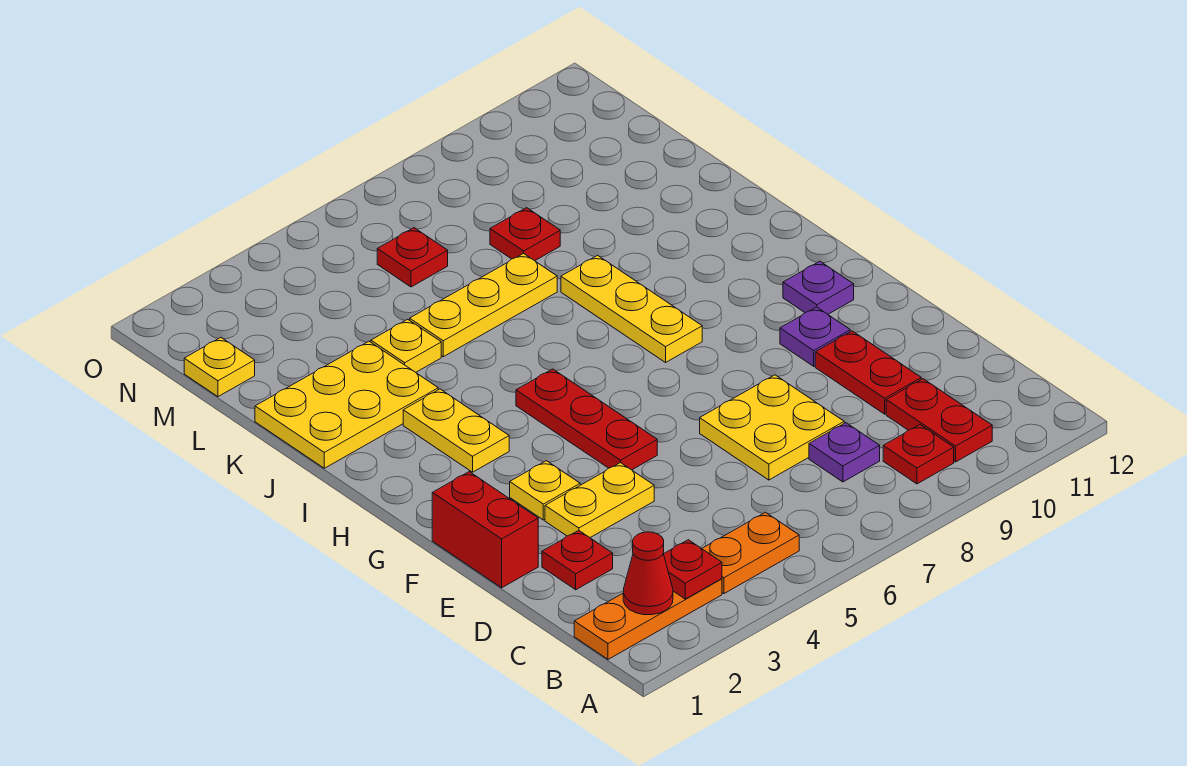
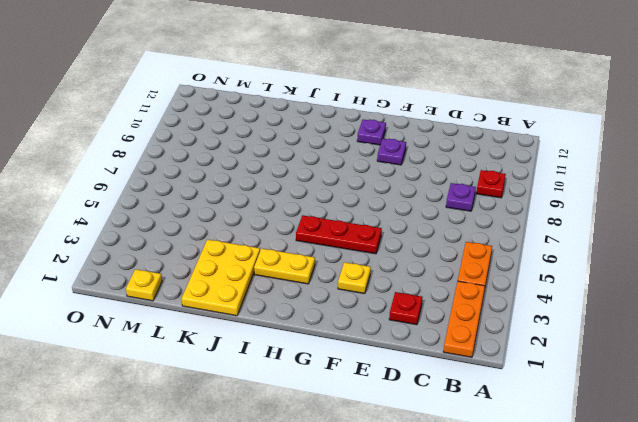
none -> red 1x2 plate [886,379,992,462]
none -> yellow 2x2 plate [700,375,844,480]
none -> red 1x2 plate [815,331,921,414]

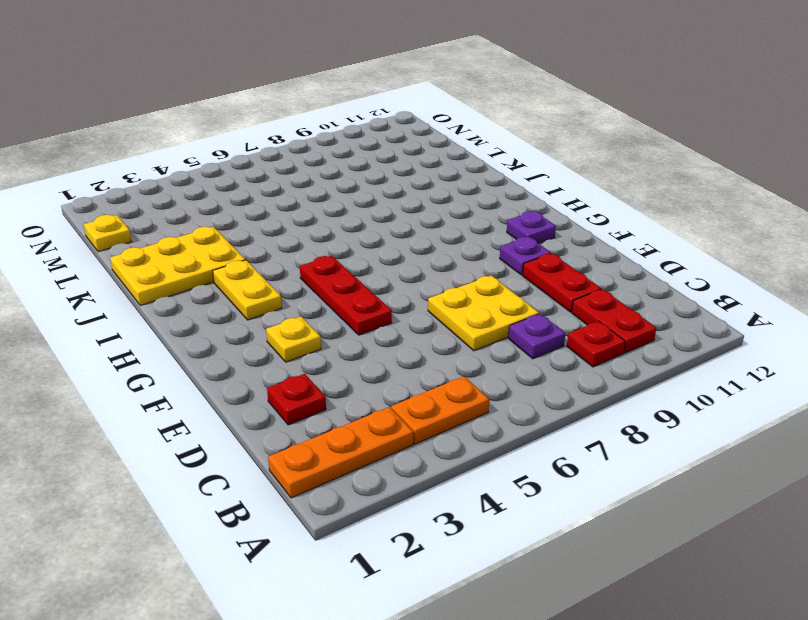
none -> red 1x2 brick [432,472,538,588]
none -> yellow 1x2 plate [545,463,654,538]
none -> yellow 1x3 plate [561,255,702,362]

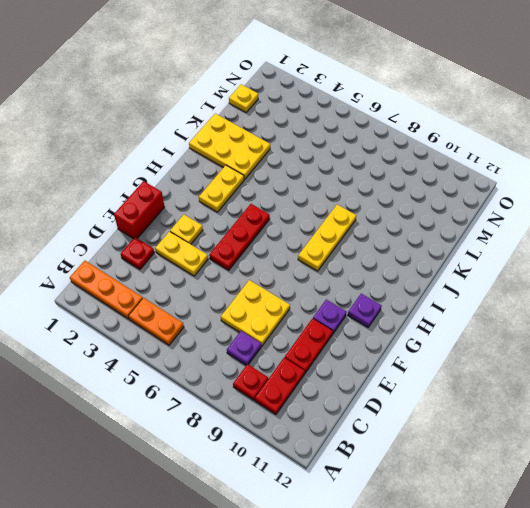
none -> yellow 1x1 plate [371,319,441,372]
none -> yellow 1x3 plate [410,253,557,357]
none -> red 1x1 plate [490,208,560,261]

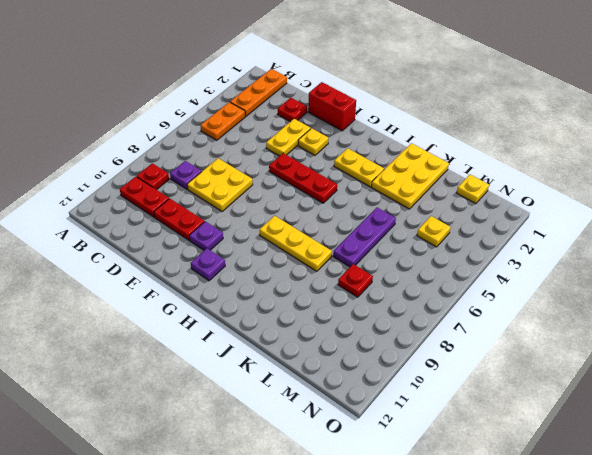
purple 1x3 plate [333,207,396,267] -> yellow 1x3 plate [410,253,557,357]
yellow 1x1 plate [417,216,451,247] -> yellow 1x1 plate moved to [371,319,441,372]
none -> red 1x1 plate [377,228,448,287]
none -> red 1x1 cone [623,532,673,615]
none -> red 1x1 plate [664,540,722,599]

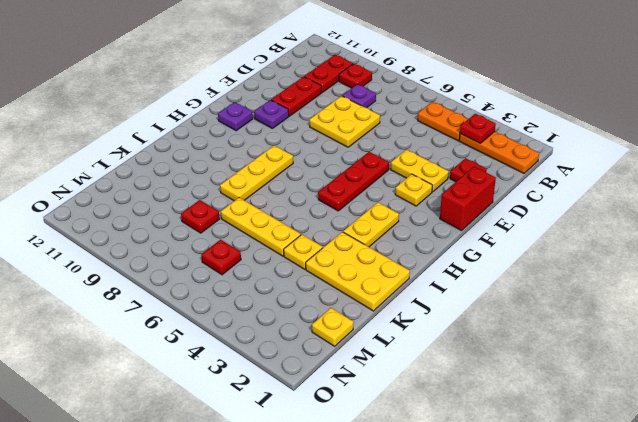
none -> red 1x1 cone [623,532,673,615]

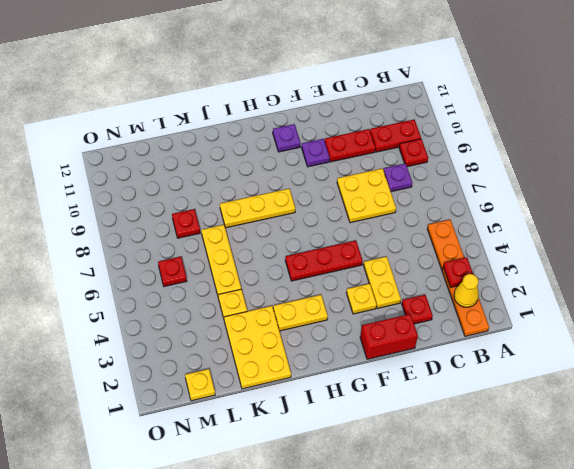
yellow 1x1 cone [454,274,479,307] -> red 1x1 cone [623,532,673,615]

